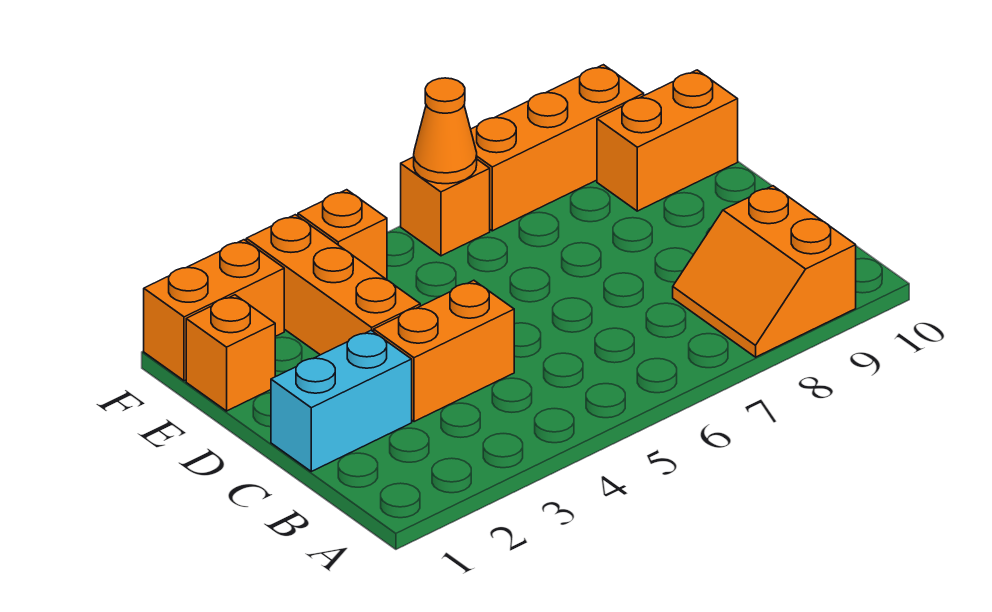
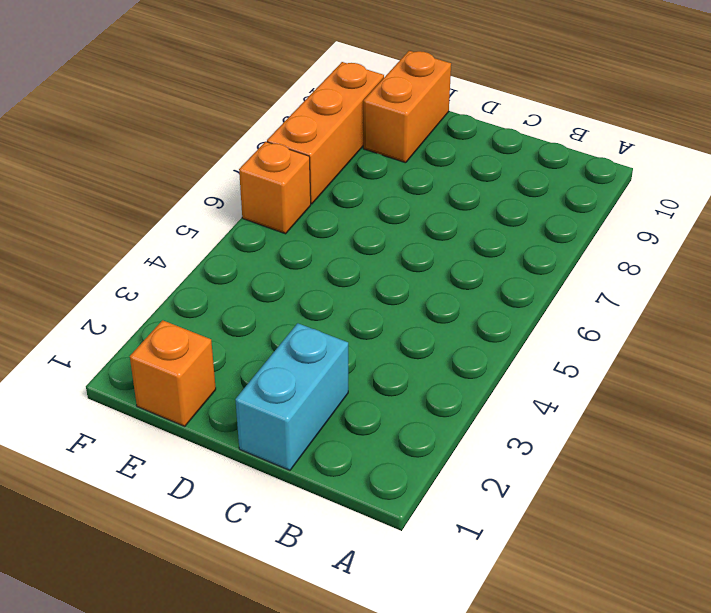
none -> orange 2x2 slope [673,186,856,357]
none -> orange 1x2 brick [374,280,514,422]

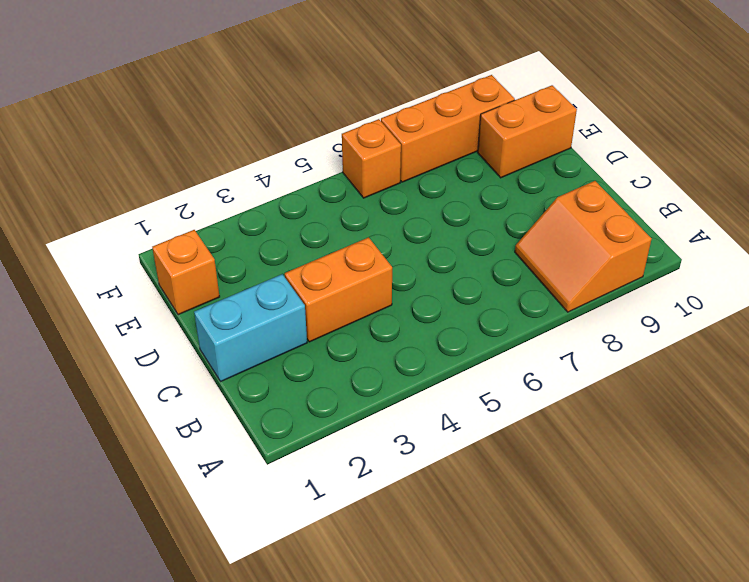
none -> orange 1x3 brick [246,215,420,355]
none -> orange 1x2 brick [144,240,284,381]

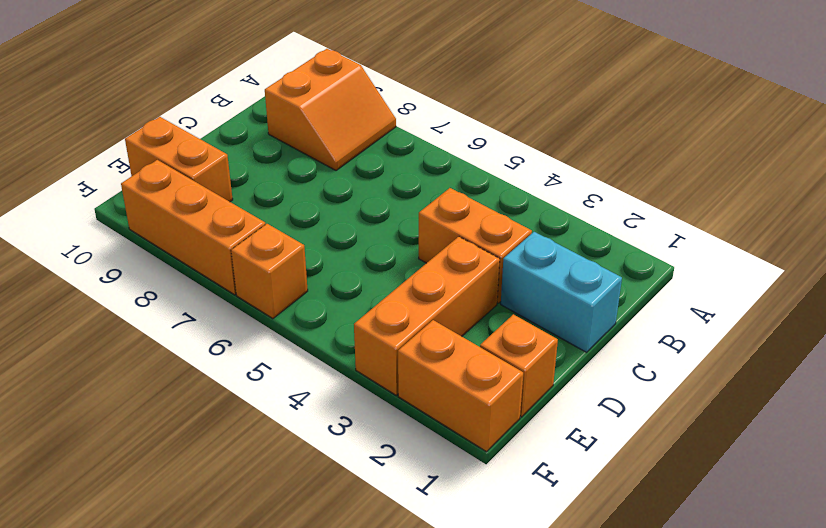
none -> orange 1x1 brick [298,190,387,280]
none -> orange 1x1 cone [414,78,477,184]

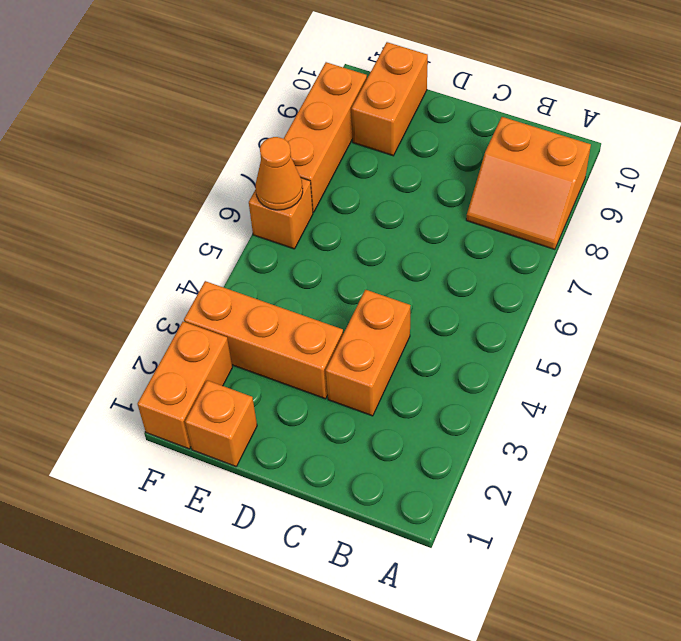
none -> cyan 1x2 brick [271,330,412,471]
none -> orange 1x1 brick [298,190,387,280]

